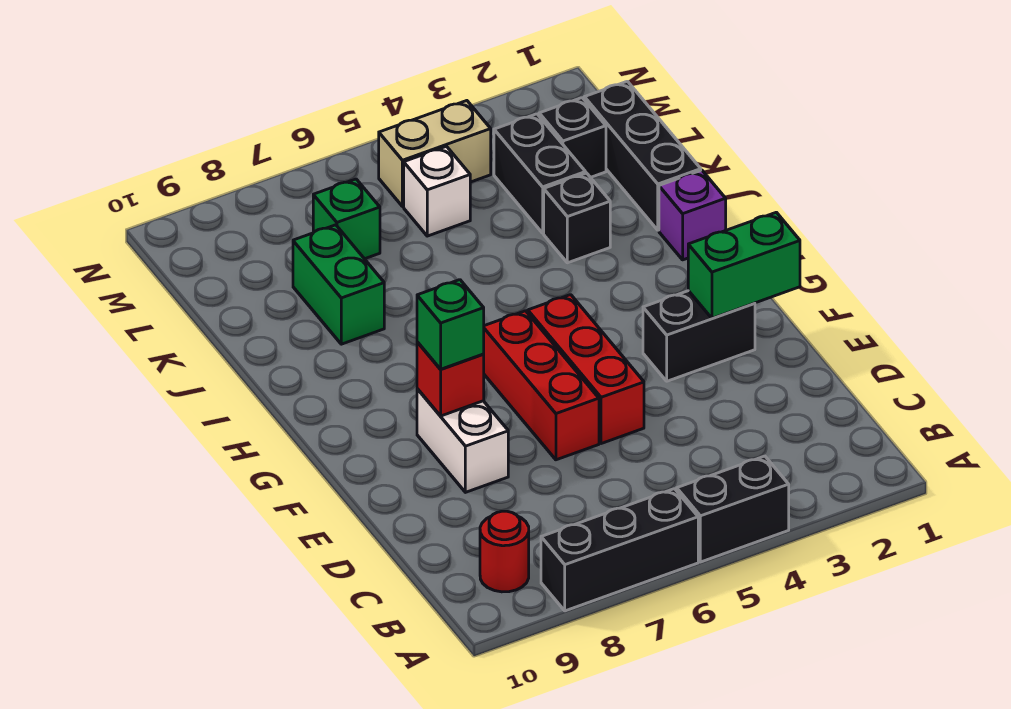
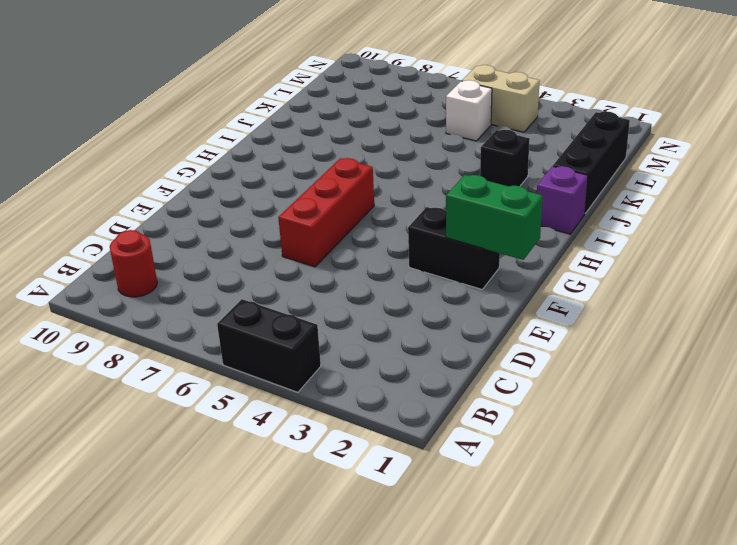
none -> black 1x3 brick [541,489,698,611]
none -> red 1x3 brick [528,295,644,444]
none -> white 1x2 brick [417,389,508,492]

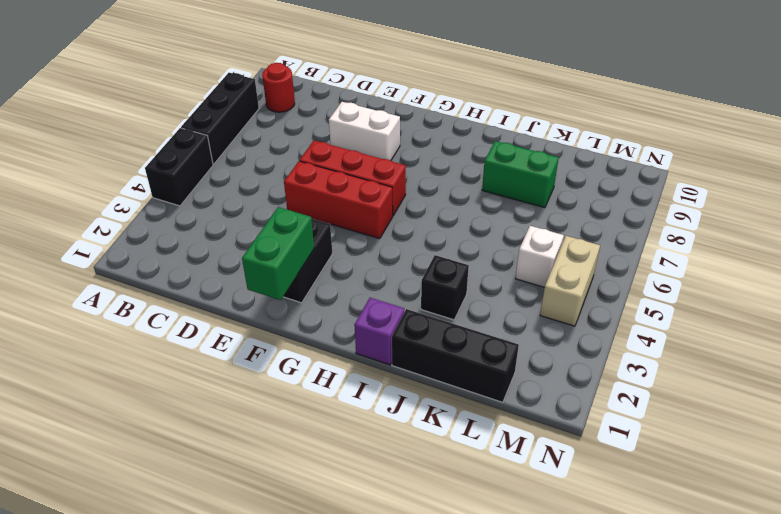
none -> black 1x2 brick [494,114,586,233]
none -> black 1x1 brick [539,98,606,177]
none -> green 1x1 brick [313,179,380,259]

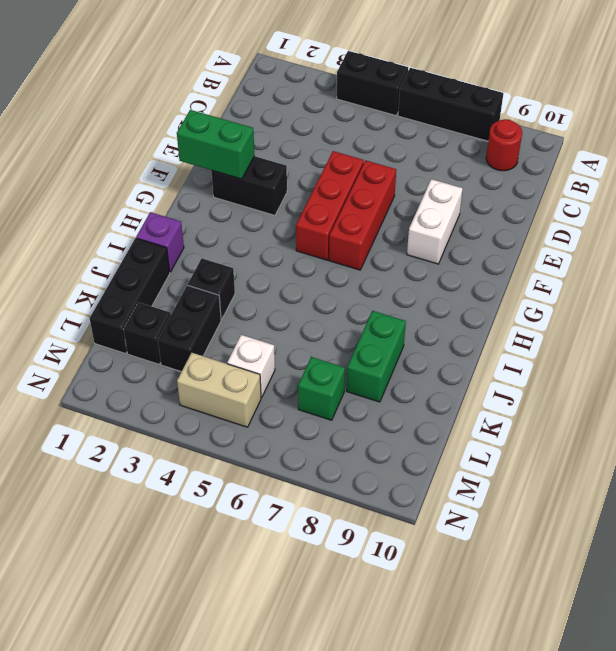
none -> red 1x1 brick [417,342,484,416]
none -> green 1x1 brick [417,280,484,369]

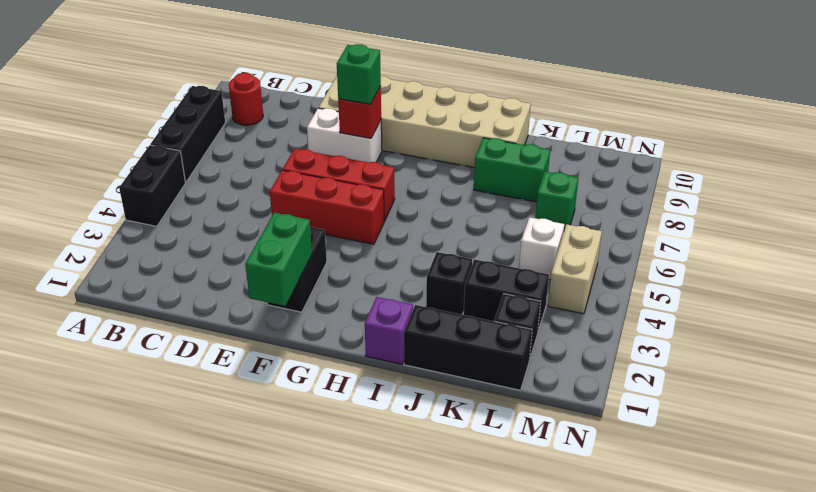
tan 2x6 brick [318,76,531,168] -> none

